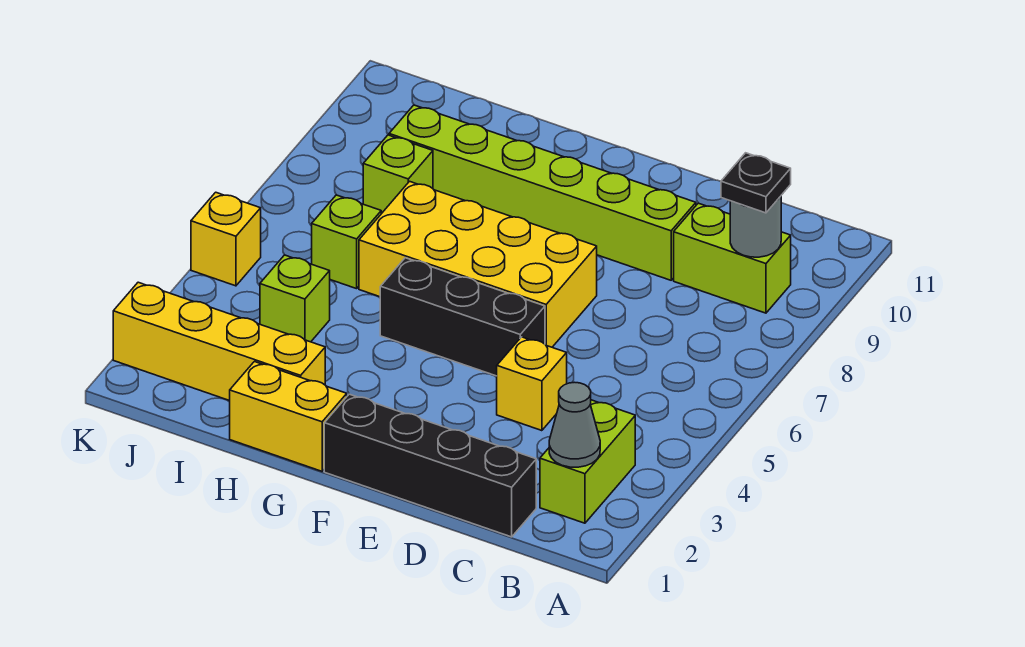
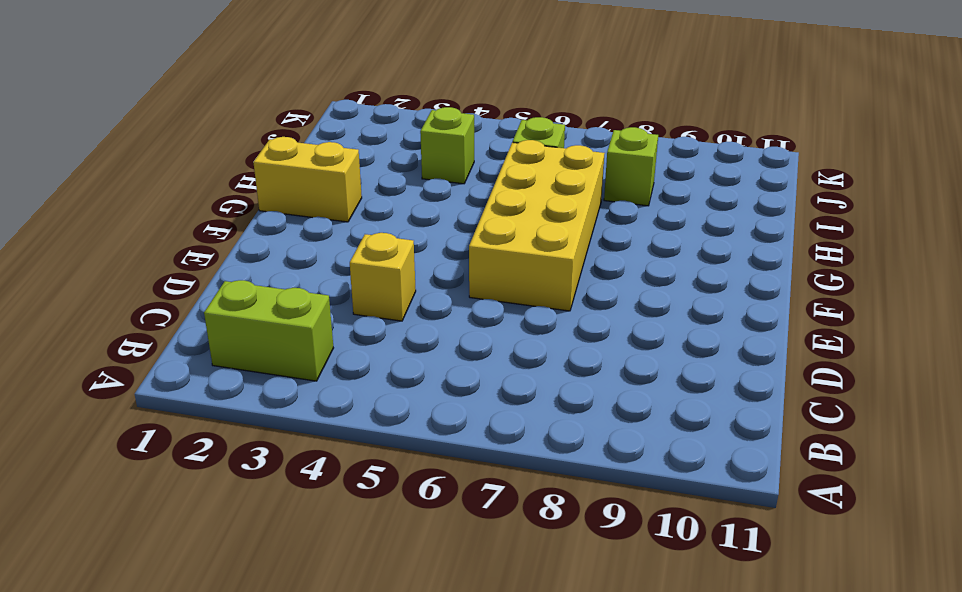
yellow 1x2 brick [253,137,362,222] -> yellow 1x2 brick turned to [230,362,347,471]
none -> lime 1x2 brick [674,203,791,313]
none -> black 1x4 brick [324,394,536,537]
none -> lime 1x6 brick [389,105,696,280]

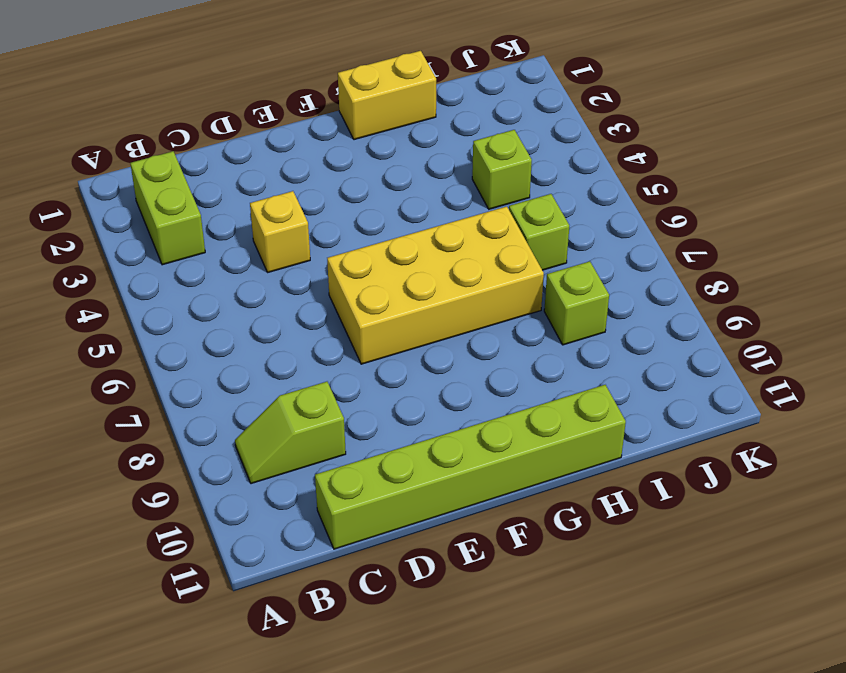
lime 1x2 slope [235,382,346,484] -> lime 1x2 brick [674,203,791,313]
lime 1x6 brick [315,385,626,549] -> lime 1x6 brick moved to [389,105,696,280]
none -> black 1x4 brick [324,394,536,537]
none -> black 1x3 brick [380,258,545,376]
none -> yellow 1x4 brick [113,282,325,401]

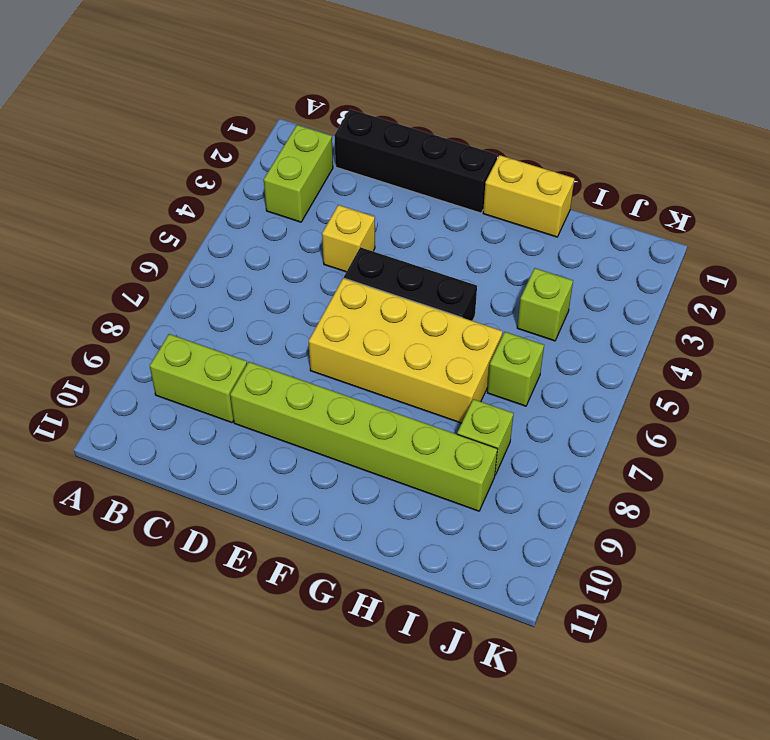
none -> yellow 1x4 brick [113,282,325,401]
none -> yellow 1x1 brick [191,192,261,286]
none -> grey 1x1 cone [549,382,600,467]

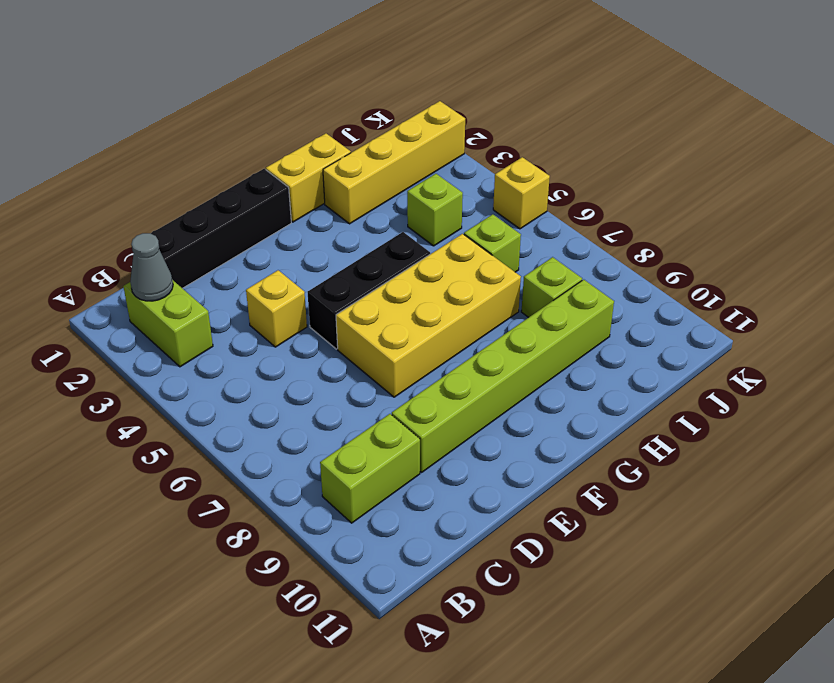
none -> grey 1x1 round brick [730,196,781,257]
none -> black 1x1 plate [721,153,791,213]

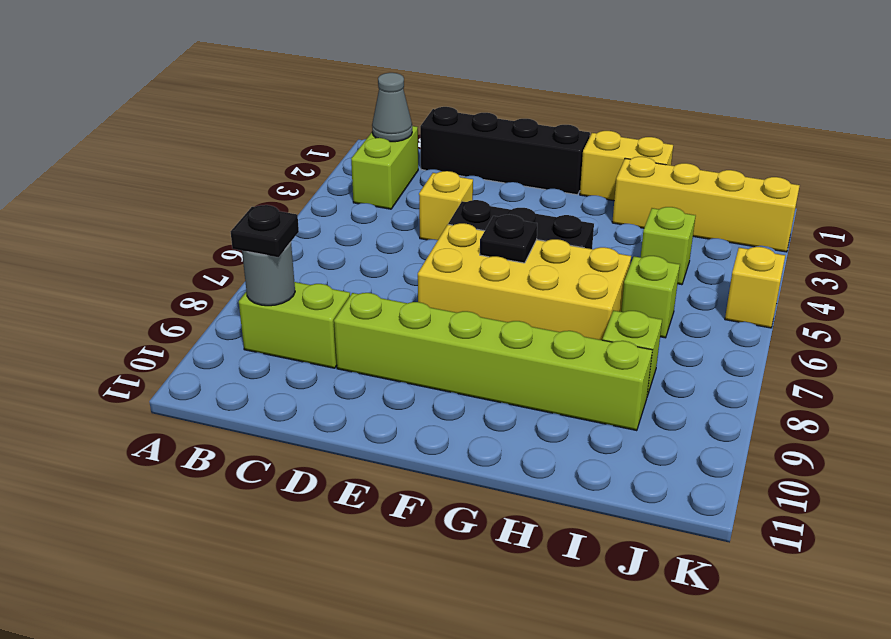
black 1x1 plate [480,215,537,263] -> none

